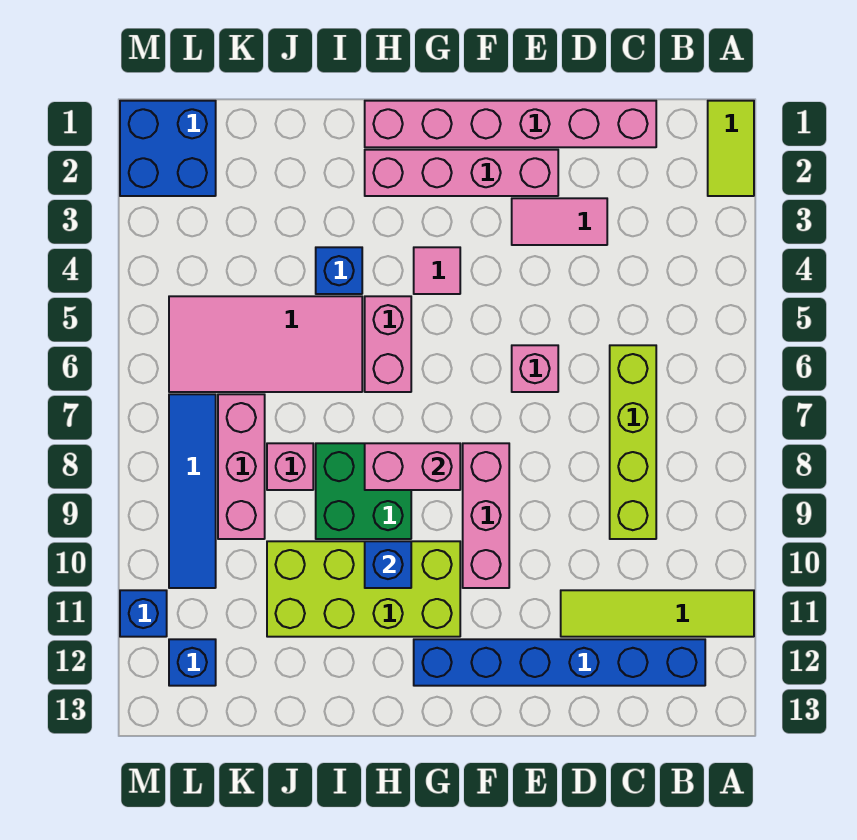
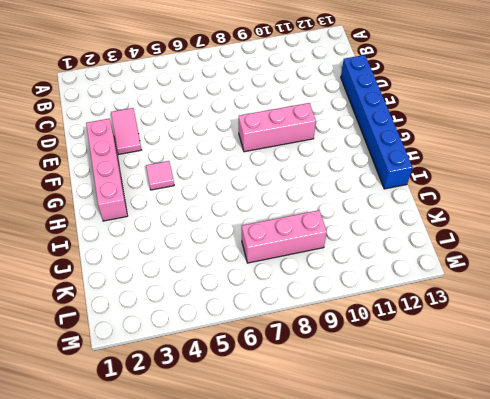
blue 1x6 brick [341,55,413,189] -> blue 1x6 brick moved to [414,639,705,686]
none -> lime 1x2 tile [708,101,754,196]
none -> lime 1x4 tile [561,590,754,637]
none -> pink 1x6 brick [365,101,656,147]

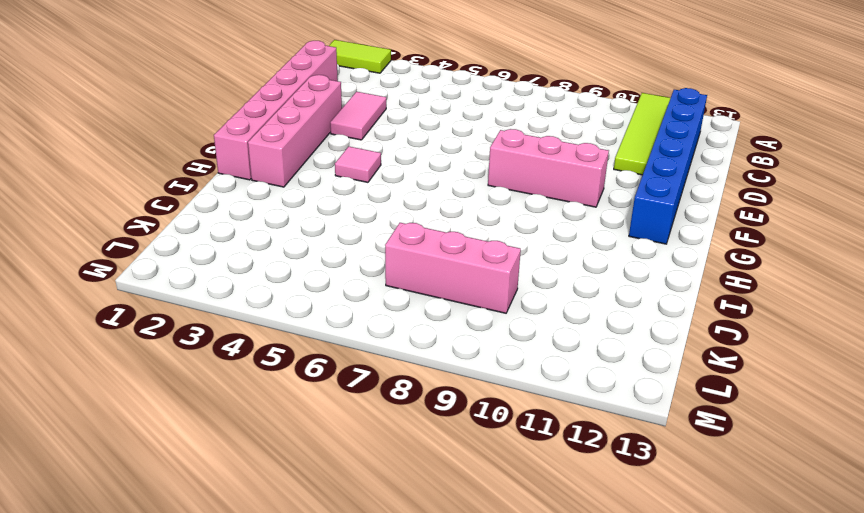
none -> lime 1x4 brick [610,345,656,539]
none -> pink 1x1 brick [512,345,558,392]
none -> lime 2x4 brick [267,541,460,637]

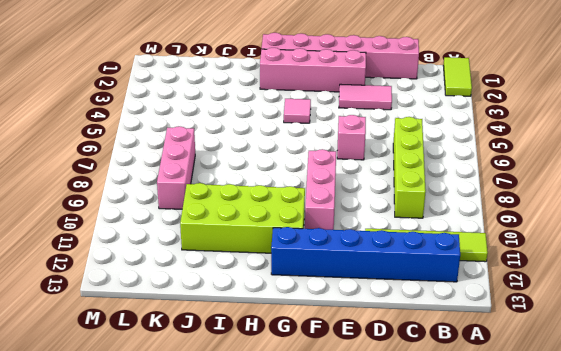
none -> pink 1x2 brick [365,296,411,392]
none -> green 2x2 brick [316,443,411,539]
none -> blue 1x1 brick [316,247,362,294]

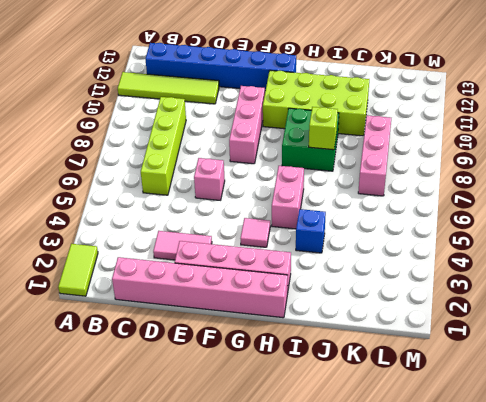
lime 1x1 brick [309,107,338,150] -> none
none -> pink 2x4 tile [169,296,362,392]
none -> pink 1x1 brick [267,443,313,490]
none -> blue 2x2 brick [120,101,216,196]

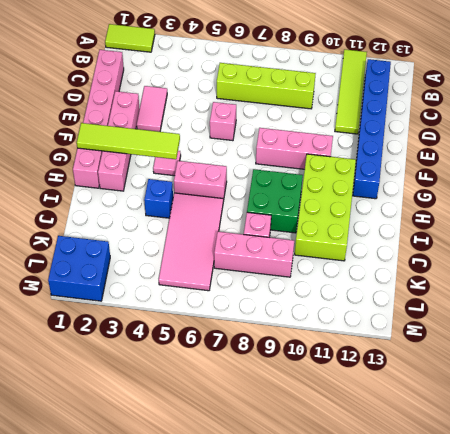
lime 1x4 tile [77,123,180,159] -> none
none -> blue 1x4 tile [169,394,216,588]
none -> blue 1x1 brick [169,639,216,686]
none -> blue 1x1 brick [120,590,167,637]

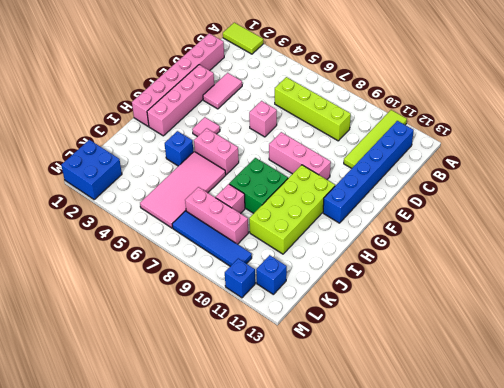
none -> pink 1x2 brick [365,443,460,490]
none -> blue 1x1 brick [365,541,411,588]

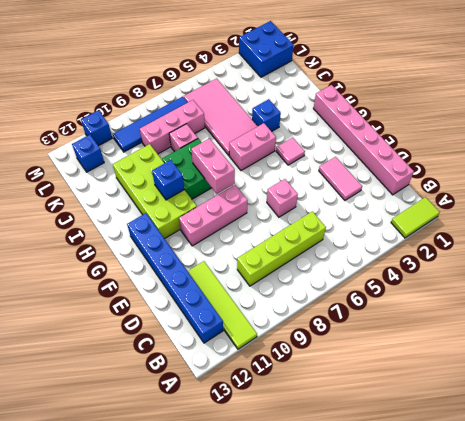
none -> pink 1x4 brick [365,150,558,196]

